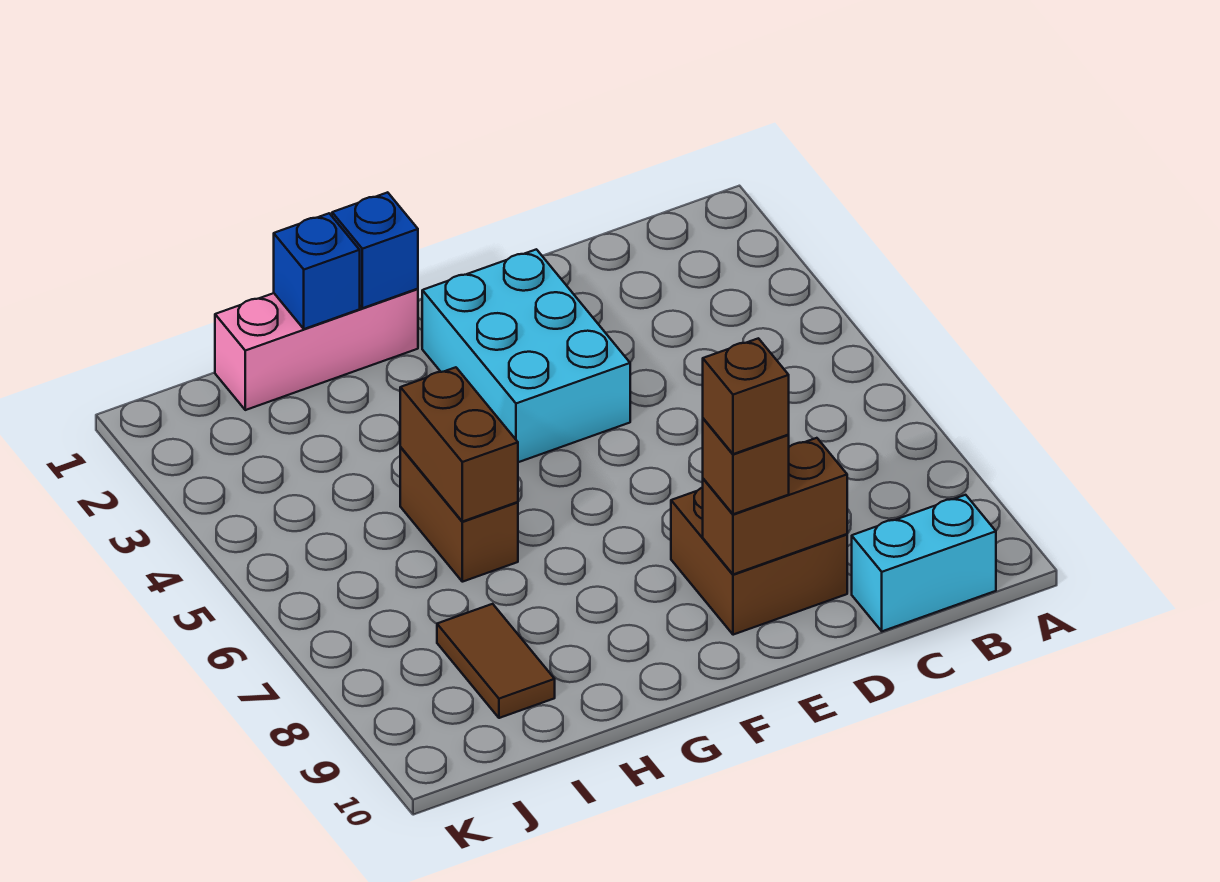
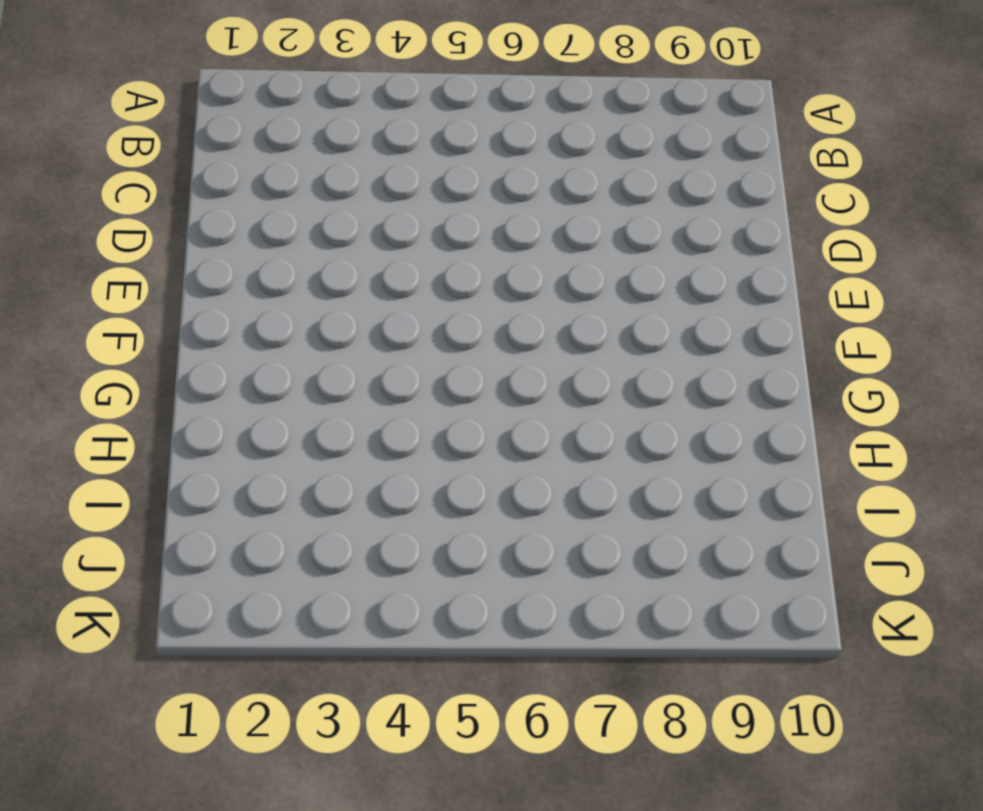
none -> cyan 1x2 brick [852,495,996,631]
none -> brown 2x2 brick [671,487,847,635]
none -> cyan 2x3 brick [422,249,630,462]

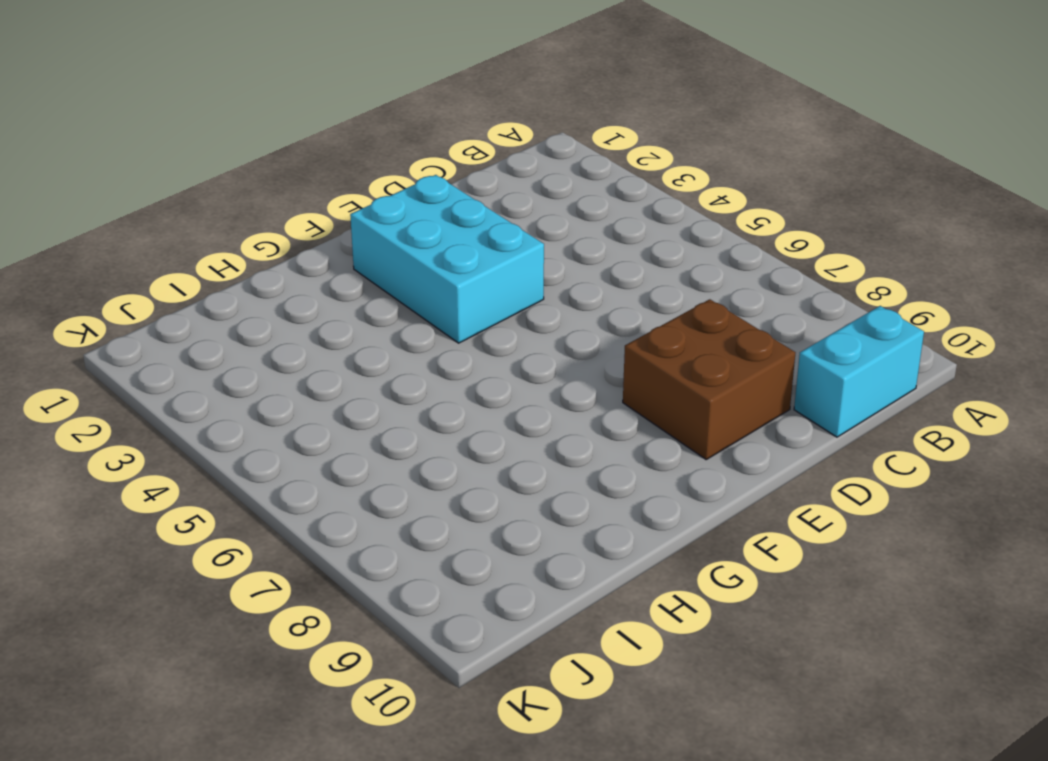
none -> pink 1x3 brick [215,289,418,410]
none -> brown 1x2 brick [400,447,518,582]
none -> brown 1x2 tile [437,604,555,718]

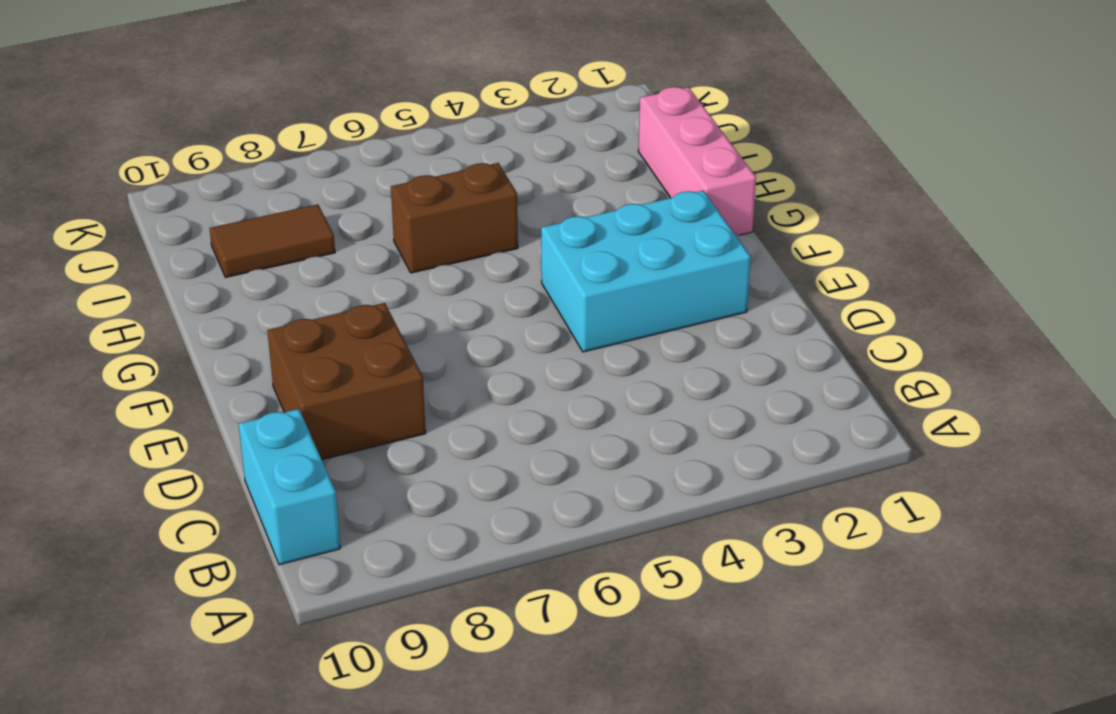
none -> brown 1x2 brick [703,438,847,574]
none -> blue 1x1 brick [332,192,418,308]
none -> blue 1x1 brick [274,213,360,329]

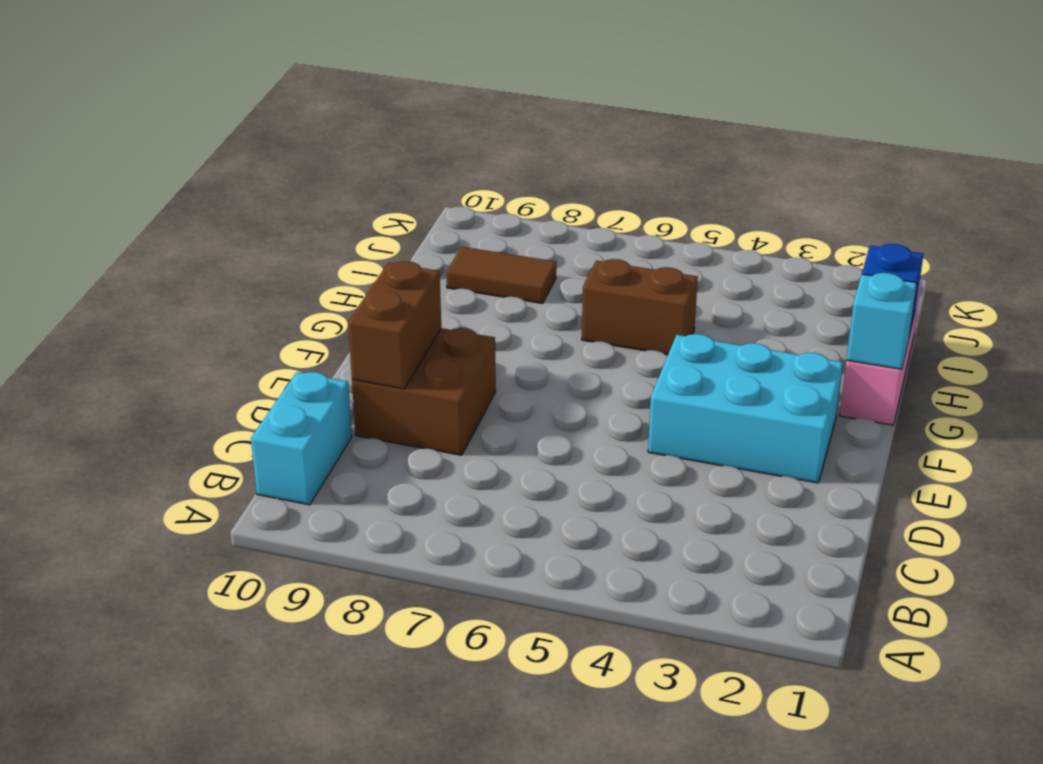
cyan 1x1 brick [847,273,917,369] -> blue 1x1 brick [332,192,418,308]
none -> brown 1x2 brick [400,367,518,522]
none -> brown 1x1 brick [703,418,789,514]
none -> brown 1x1 brick [703,338,789,454]

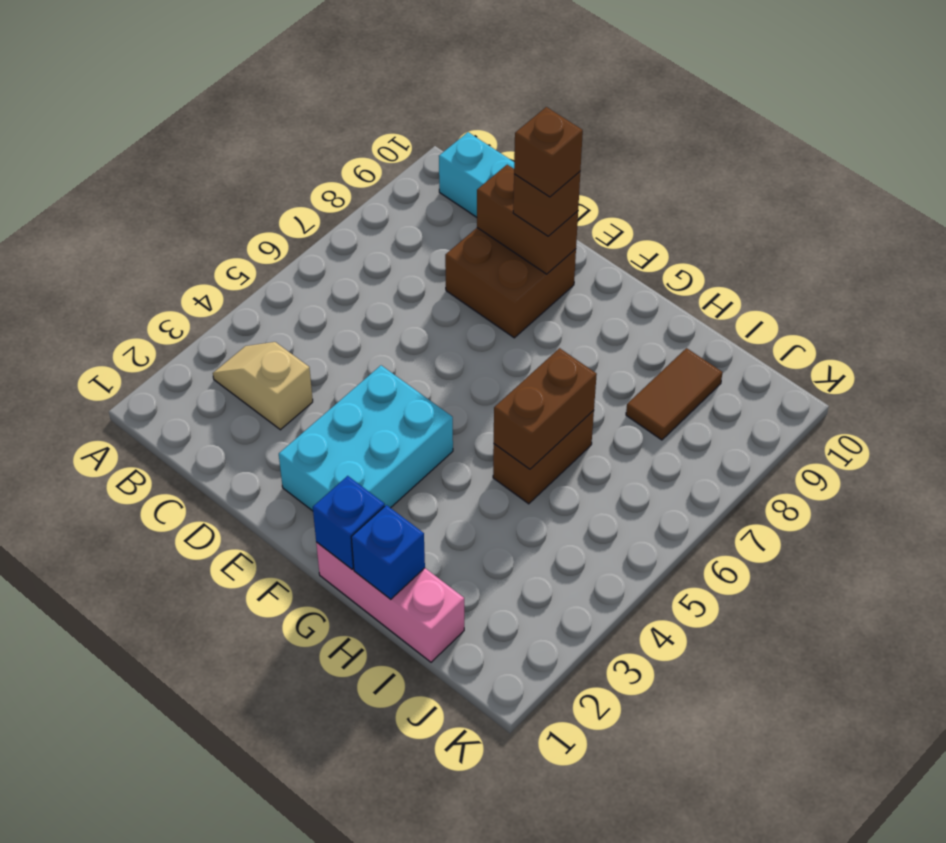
tan 1x2 slope [213,342,313,430] -> none

